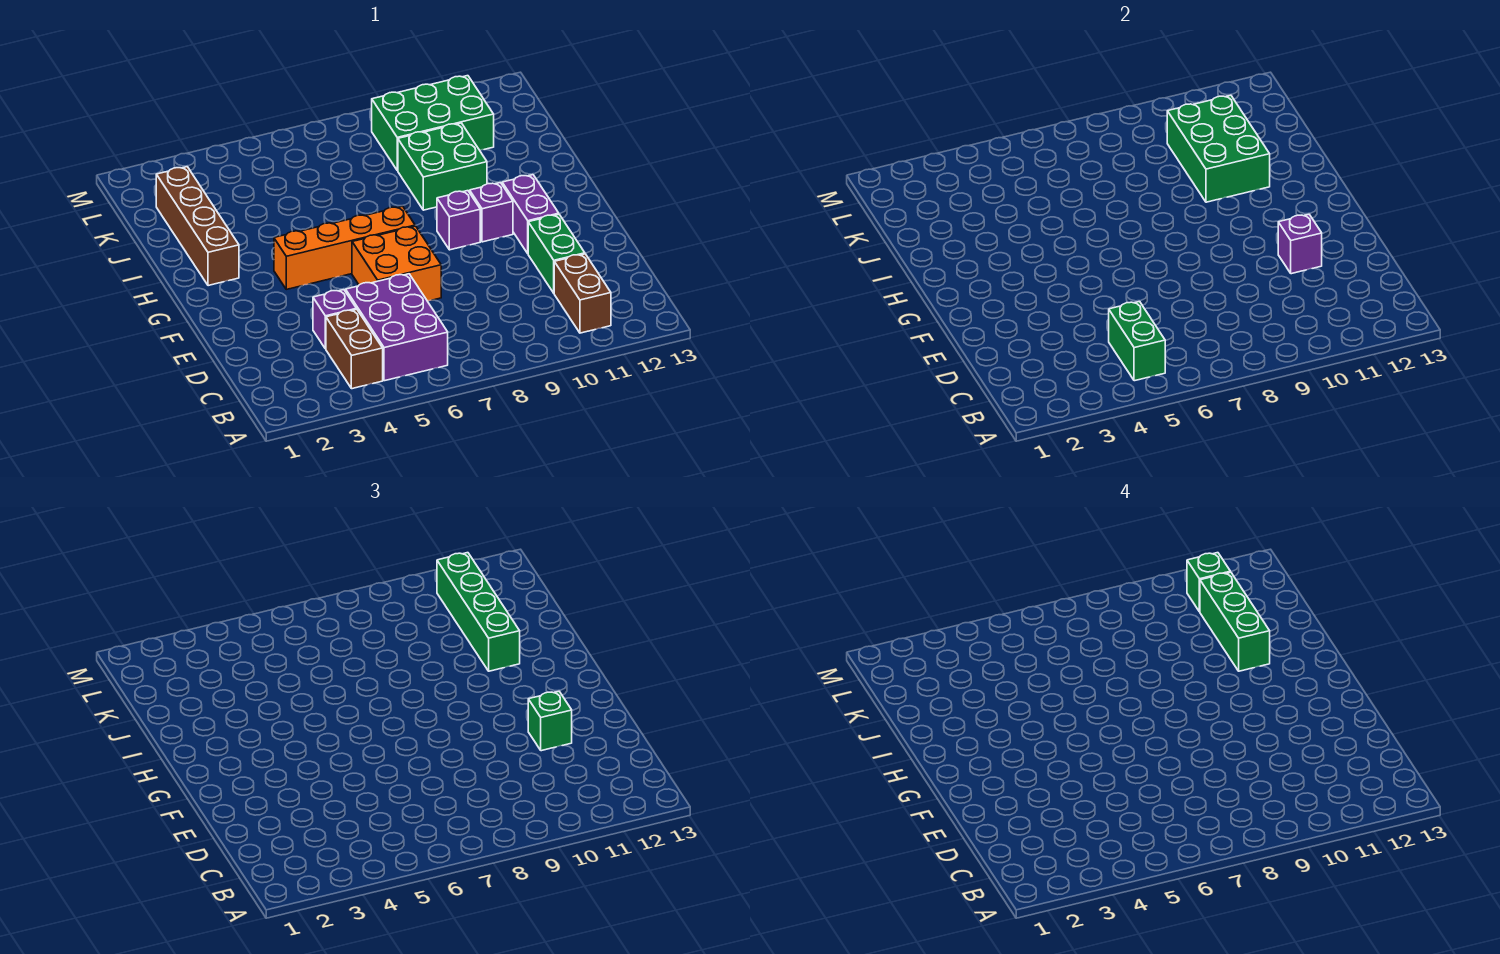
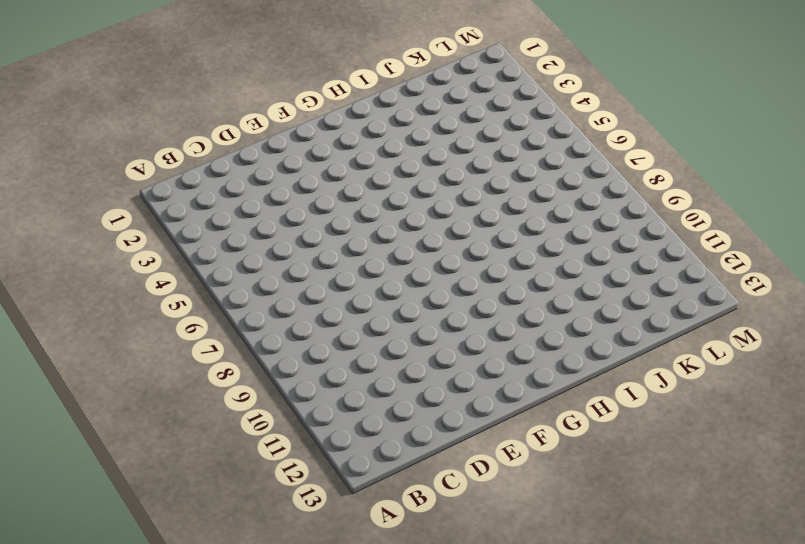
none -> brown 1x2 brick [326,309,383,389]
none -> purple 2x3 brick [346,274,448,381]
none -> brown 1x2 brick [554,254,611,333]

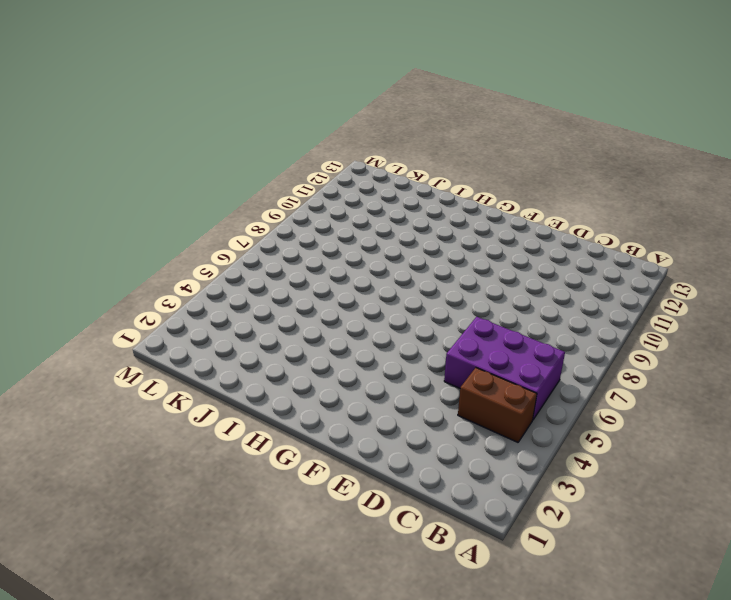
none -> brown 1x2 brick [554,254,611,333]
none -> purple 1x1 brick [313,290,356,349]
none -> green 1x2 brick [528,214,585,293]

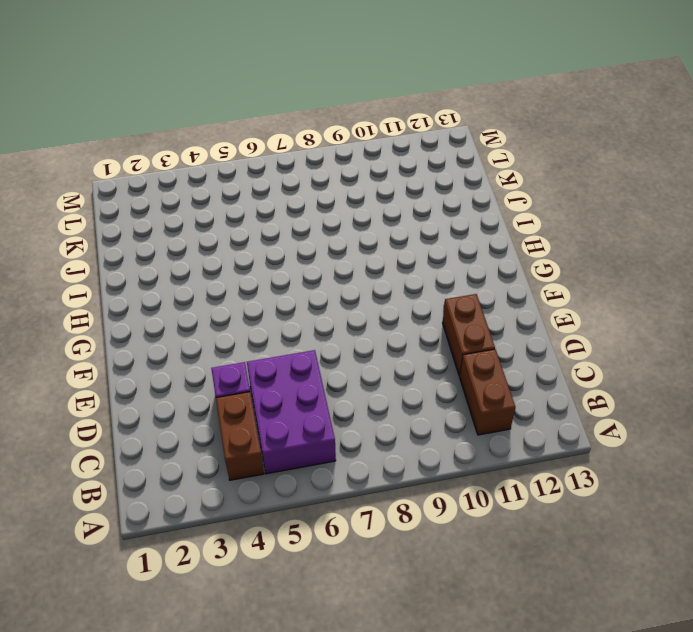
brown 1x2 brick [443,294,495,376] -> green 1x2 brick [528,214,585,293]
none -> orange 2x2 brick [352,226,441,301]
none -> purple 1x2 brick [502,175,559,253]
none -> orange 1x4 brick [274,206,415,289]

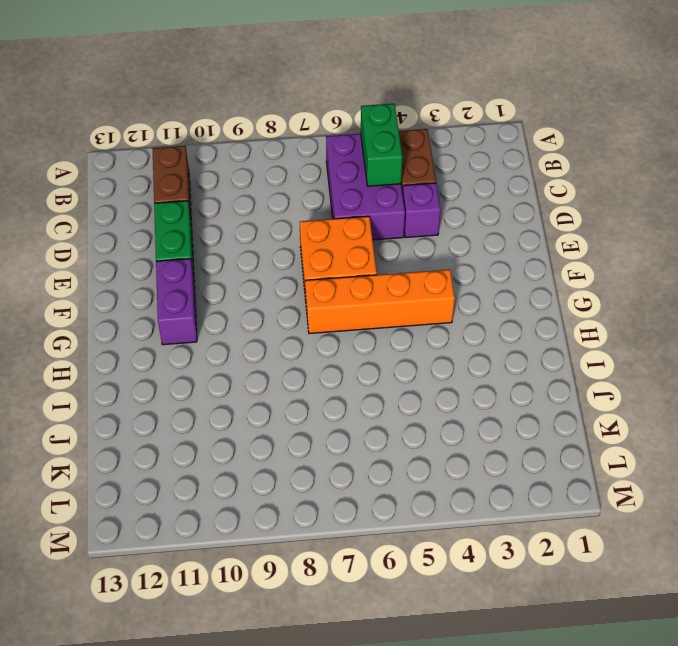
none -> purple 1x1 brick [437,191,480,250]
none -> purple 1x1 brick [470,183,513,242]
none -> brown 1x4 brick [156,167,239,286]

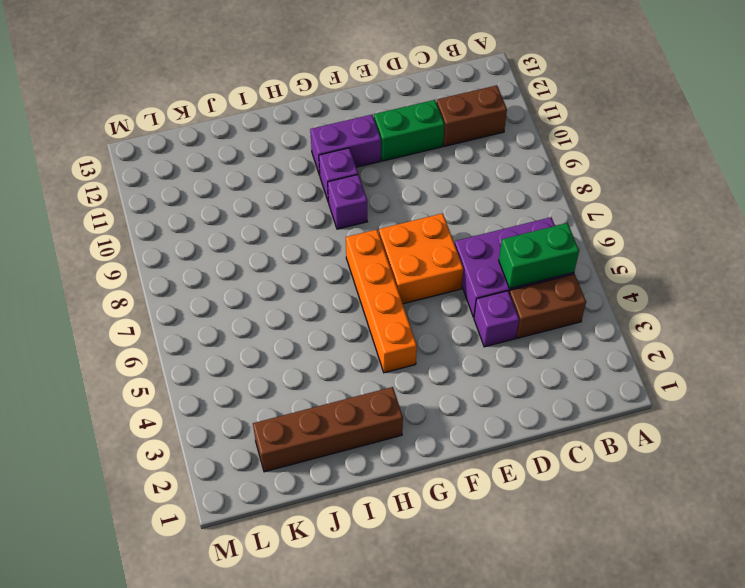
none -> green 2x2 brick [398,123,487,210]
none -> green 2x3 brick [372,76,494,171]
none -> purple 1x1 brick [1278,214,1322,274]

